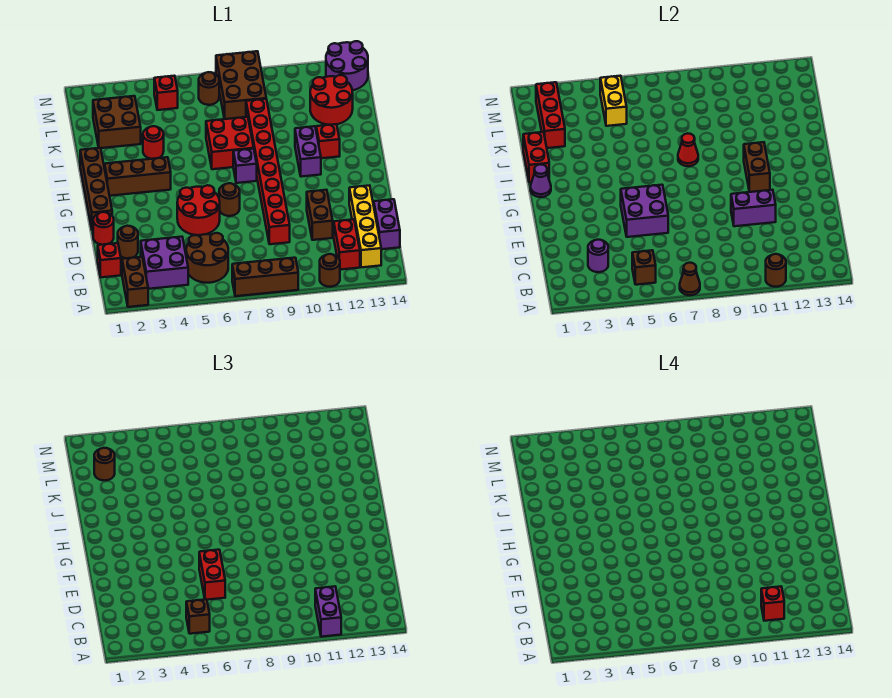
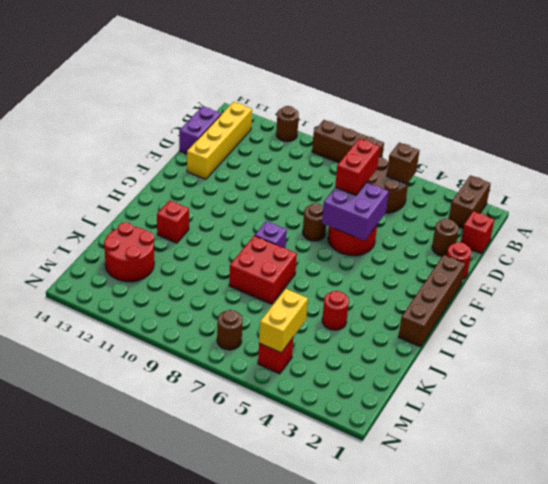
none -> purple 2x2 brick [141,237,188,289]
none -> red 1x2 brick [334,219,360,270]
none -> red 1x8 brick [246,99,290,244]
none -> brown 1x2 brick [307,190,333,240]

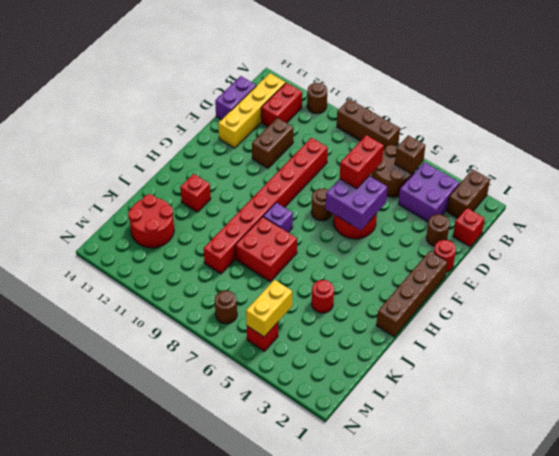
none -> brown 1x3 brick [105,157,171,196]
none -> purple 1x2 brick [295,126,321,177]
none -> brown 2x2 brick [93,96,141,148]
none -> brown 2x3 brick [216,51,266,119]

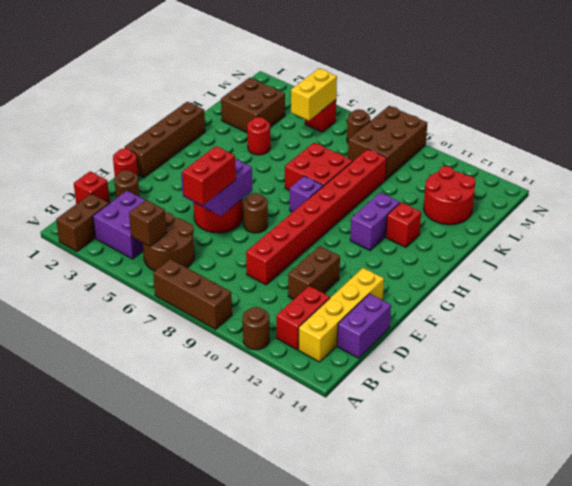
none -> brown 1x3 brick [105,157,171,196]
none -> purple 2x2 round brick [326,41,368,90]
none -> brown 1x1 cone [680,263,700,295]
none -> brown 1x1 round brick [766,254,786,287]

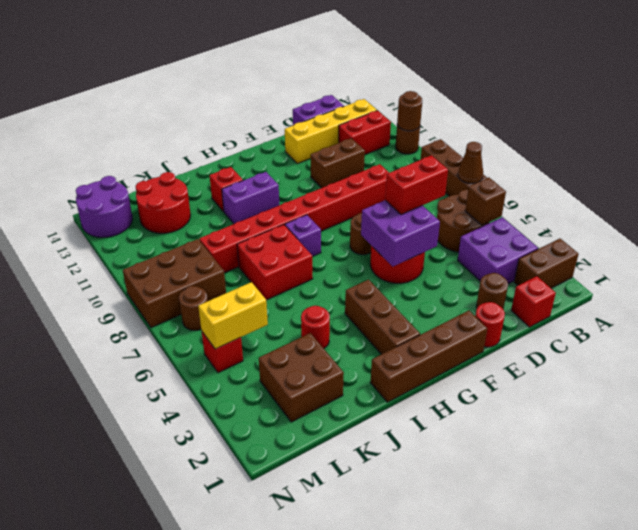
none -> purple 1x1 round brick [588,240,608,272]
none -> purple 1x2 brick [731,190,776,226]
none -> brown 1x2 brick [744,142,770,192]
none -> purple 1x1 cone [531,164,551,197]

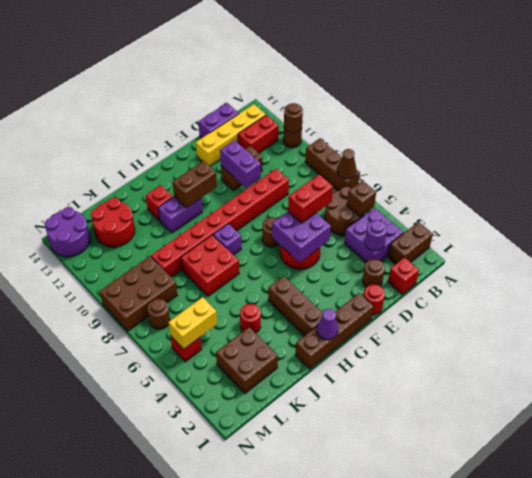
none -> red 1x2 brick [523,132,549,182]
none -> red 1x1 cone [678,133,698,166]
none -> red 1x3 brick [536,82,565,148]
none -> purple 1x2 brick [315,586,341,637]

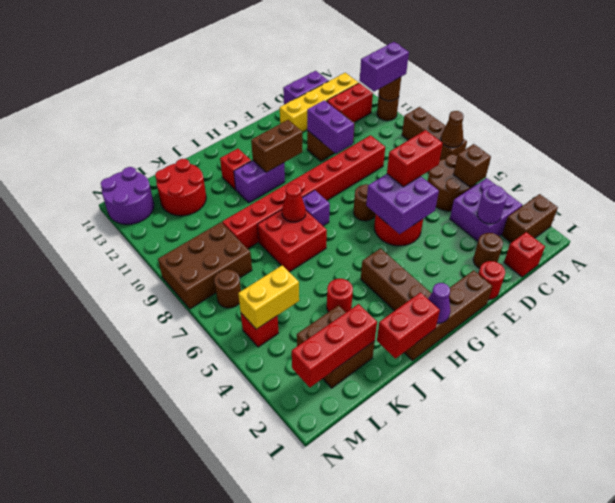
none -> brown 1x1 brick [186,599,210,634]
none -> brown 1x1 round brick [94,448,115,480]
none -> red 1x1 brick [761,586,784,621]

